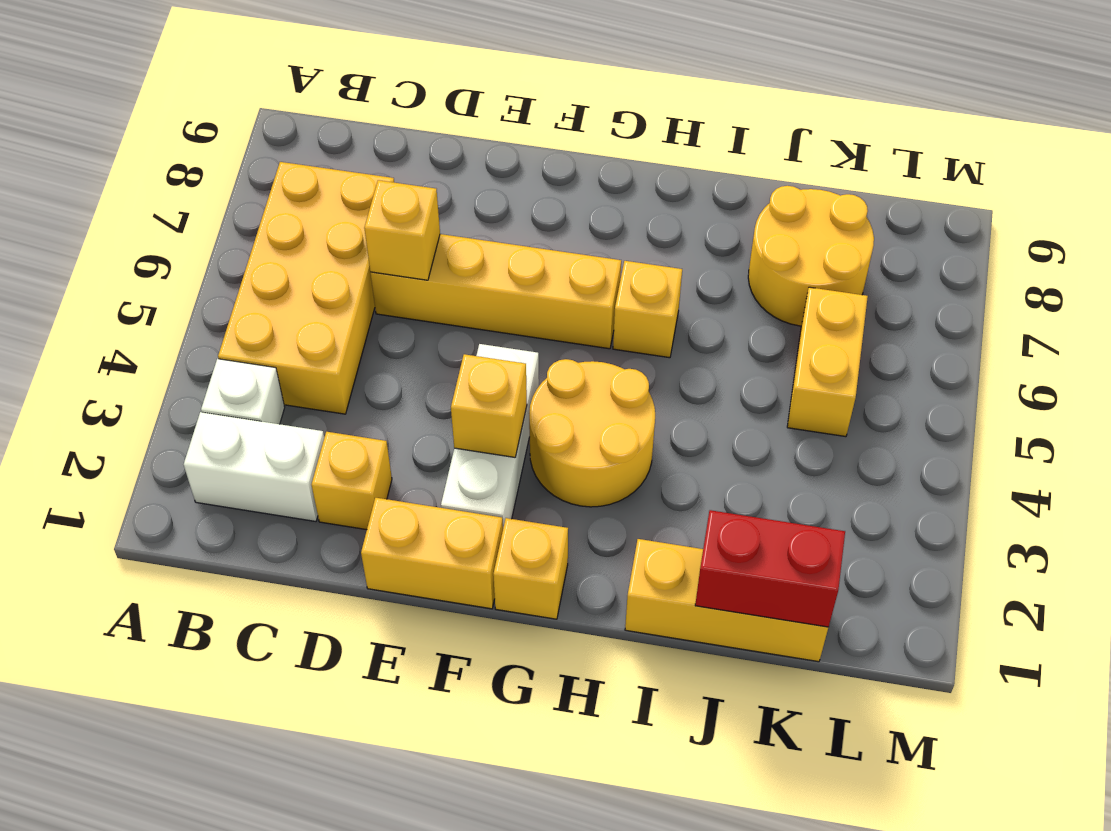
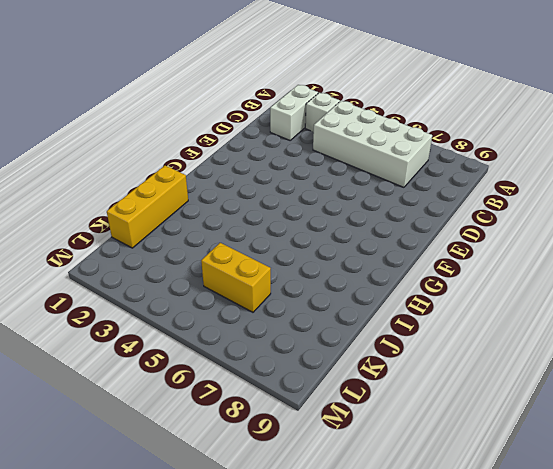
white 2x4 brick [313,101,432,187] -> yellow 2x4 brick [218,162,394,414]
none -> yellow 1x1 brick [311,432,392,530]
none -> yellow 1x4 brick [370,234,621,349]
none -> yellow 1x2 brick [361,498,503,609]

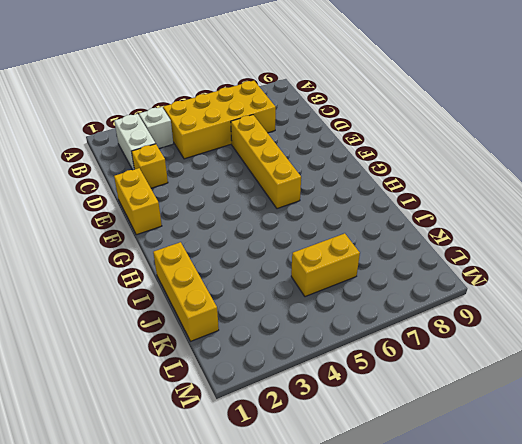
none -> white 1x3 brick [441,344,539,527]
none -> yellow 1x1 brick [493,518,568,619]
none -> yellow 2x2 round brick [529,359,655,507]

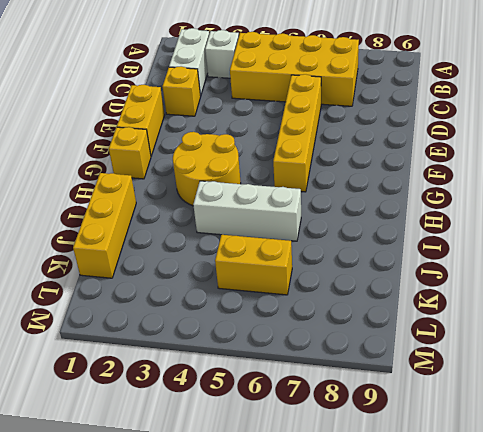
white 1x3 brick [193,181,301,241] -> white 1x3 brick moved to [441,344,539,527]
none -> yellow 1x1 brick [613,261,682,358]
none -> yellow 2x2 round brick [748,186,874,326]
none -> yellow 1x1 brick [364,180,440,280]

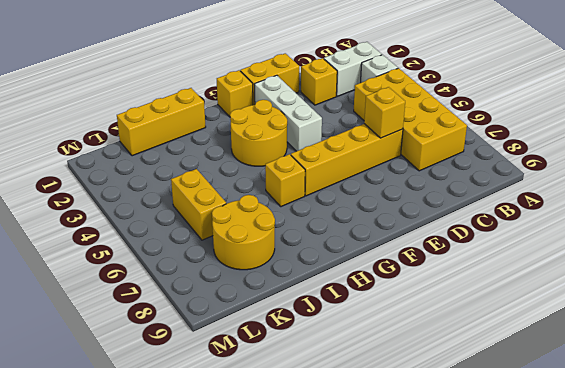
none -> yellow 1x1 brick [451,354,527,457]
none -> red 1x2 brick [695,510,845,627]

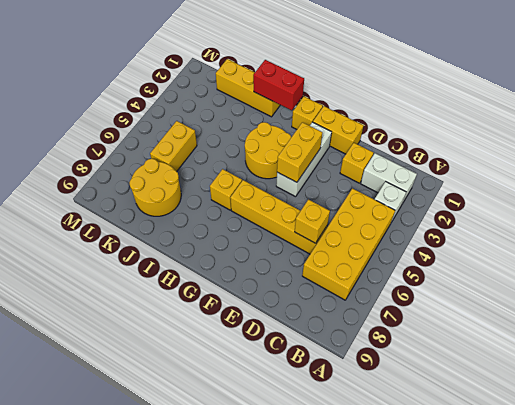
yellow 1x2 brick [277,122,322,182] -> yellow 1x1 brick [451,354,527,457]
red 1x2 brick [253,60,304,110] -> red 1x2 brick moved to [695,510,845,627]

